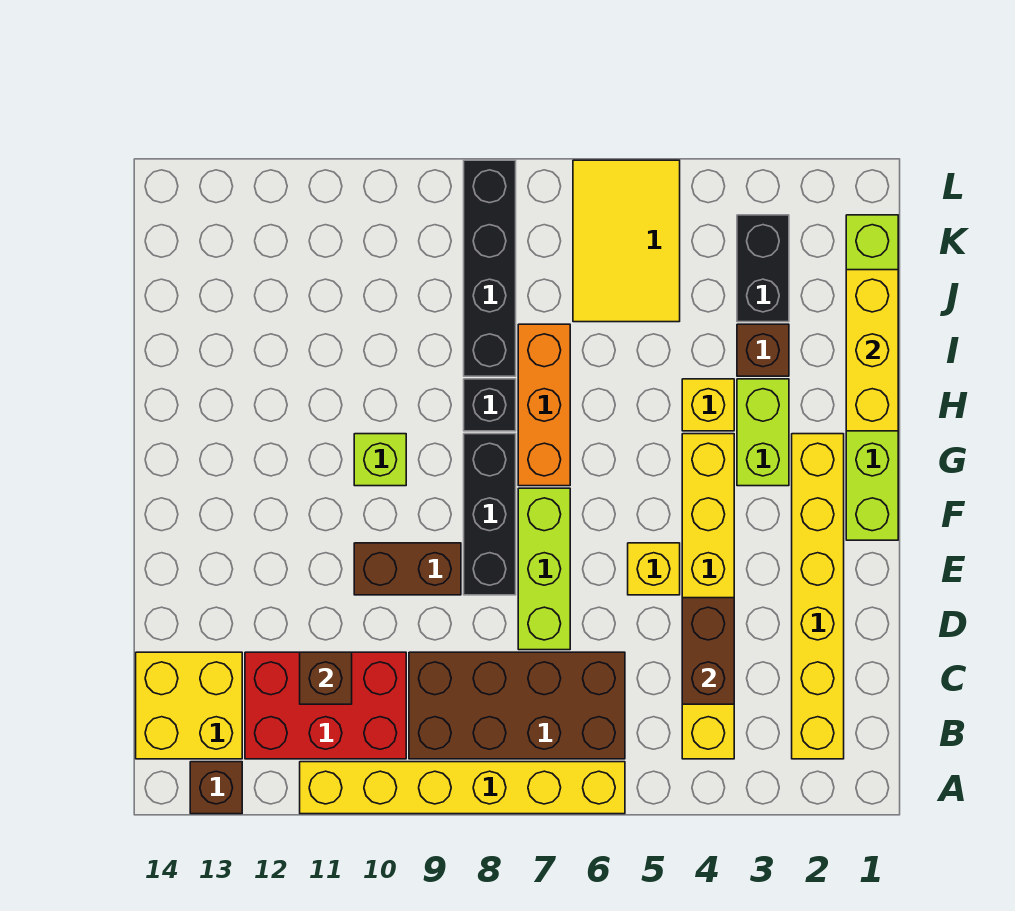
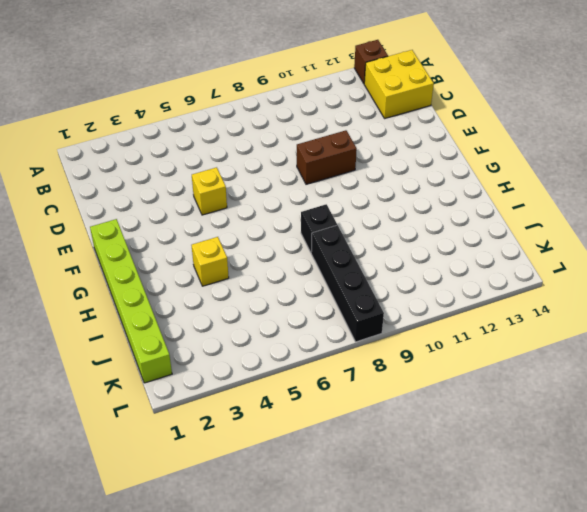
none -> yellow 1x6 brick [300,762,625,814]
none -> yellow 1x6 brick [792,434,844,759]
none -> yellow 1x6 brick [682,434,734,759]

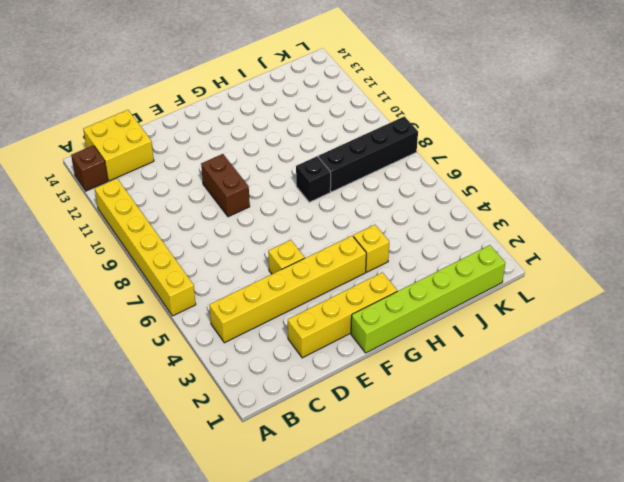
yellow 1x4 brick [288,272,397,358] -> yellow 1x6 brick [792,434,844,759]
none -> brown 2x4 brick [409,652,625,759]
none -> red 2x3 brick [245,652,406,759]
none -> lime 1x3 brick [518,488,570,650]

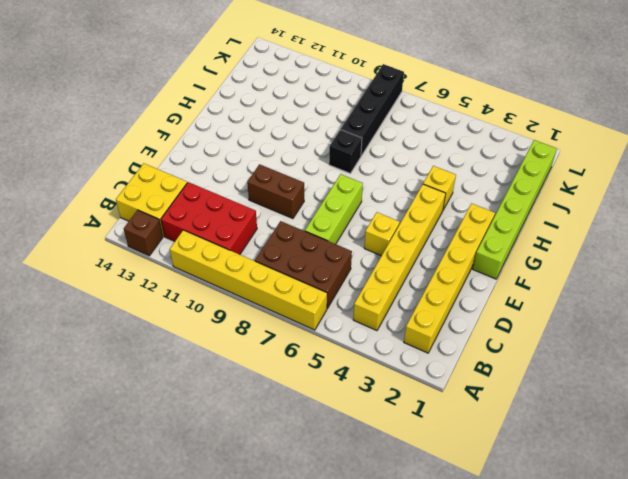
brown 2x3 brick [255,221,352,308] -> brown 2x4 brick [409,652,625,759]
none -> black 1x3 brick [464,434,516,595]
none -> lime 1x2 brick [737,379,789,486]
none -> orange 1x3 brick [518,324,570,486]

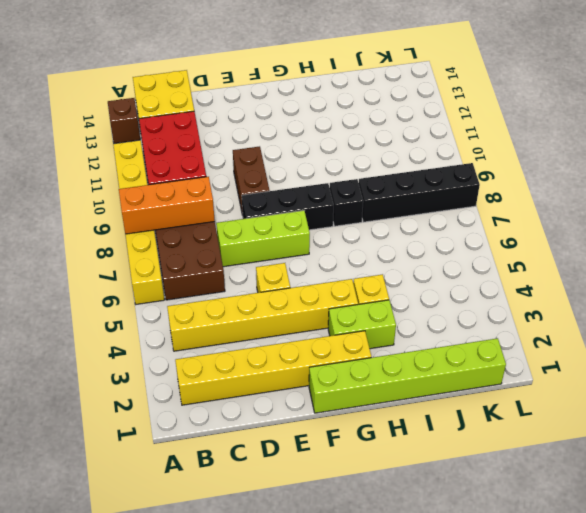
orange 1x3 brick [119,177,215,234] -> orange 1x3 brick moved to [518,324,570,486]
none -> lime 1x1 brick [354,434,406,486]
none -> brown 1x1 brick [737,324,789,376]
none -> black 1x2 brick [737,215,789,322]

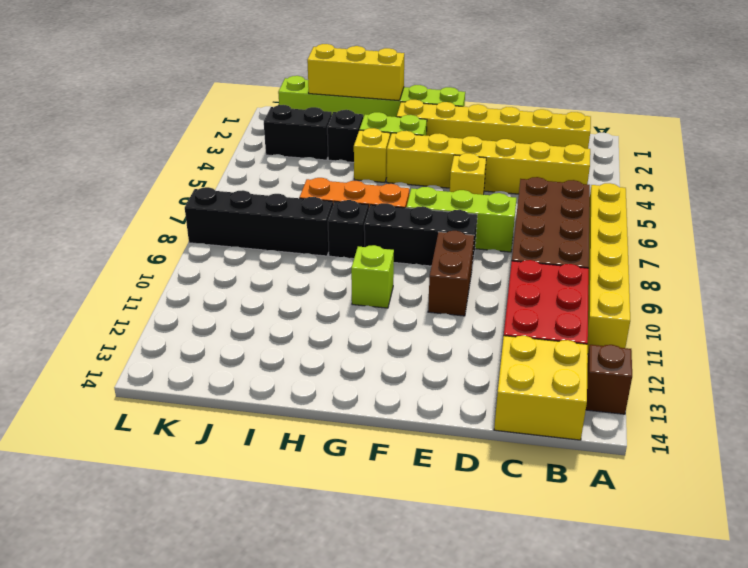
black 1x1 brick [327,110,363,162] -> brown 1x1 brick [737,324,789,376]
none -> yellow 2x3 tile [573,160,680,322]
none -> brown 1x2 brick [682,598,734,704]
none -> brown 1x1 brick [300,652,352,704]

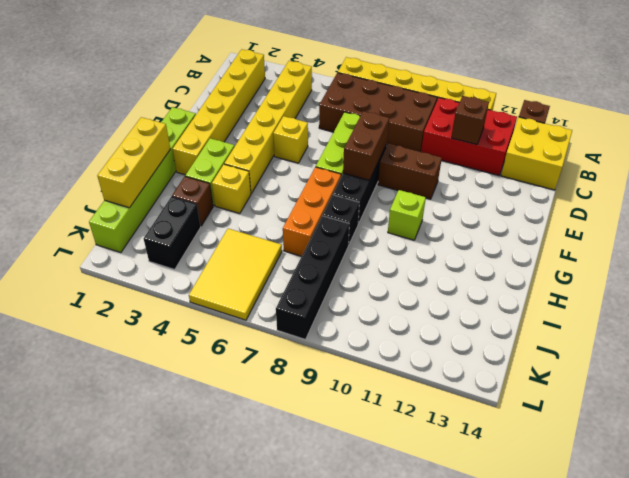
brown 1x2 brick [343,111,389,180] -> brown 1x2 brick moved to [682,598,734,704]

